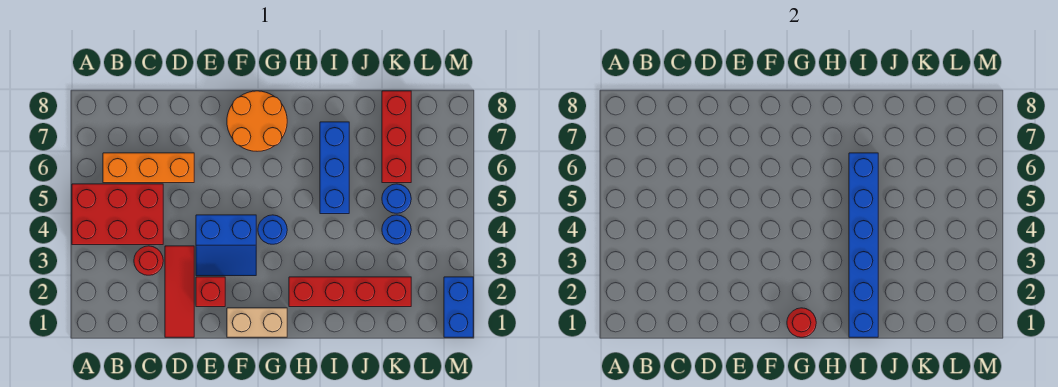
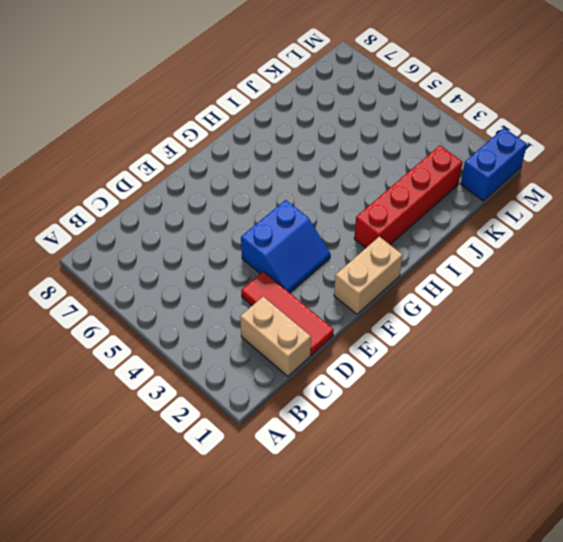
tan 1x2 brick [240,297,311,376] -> none
blue 1x2 brick [461,128,527,201] -> blue 1x2 brick turned to [444,277,473,337]
none -> red 2x3 brick [72,184,163,245]
none -> orange 1x3 brick [103,153,194,183]
none -> red 1x1 round brick [134,246,163,275]

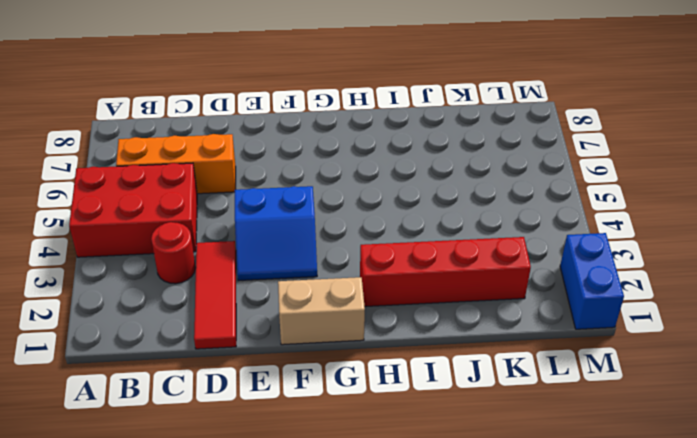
none -> red 1x1 brick [196,277,225,307]
none -> orange 2x2 round brick [227,91,287,151]
none -> blue 1x1 round brick [258,215,287,244]

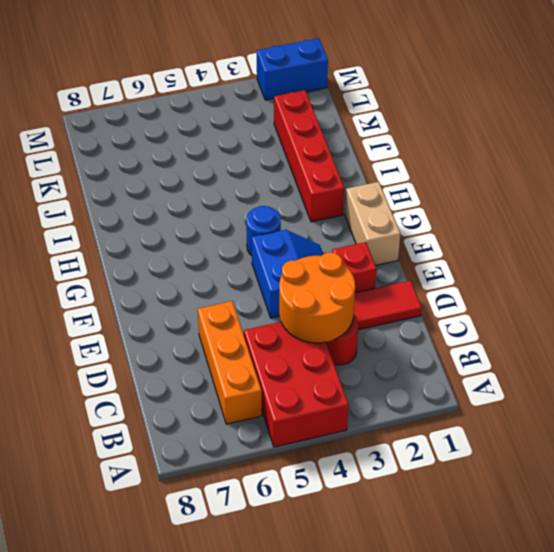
orange 2x2 round brick [279,253,355,343] -> orange 2x2 round brick moved to [227,91,287,151]
none -> blue 1x3 brick [320,122,349,214]
none -> blue 1x1 round brick [382,215,411,244]
none -> blue 1x1 round brick [382,184,411,213]

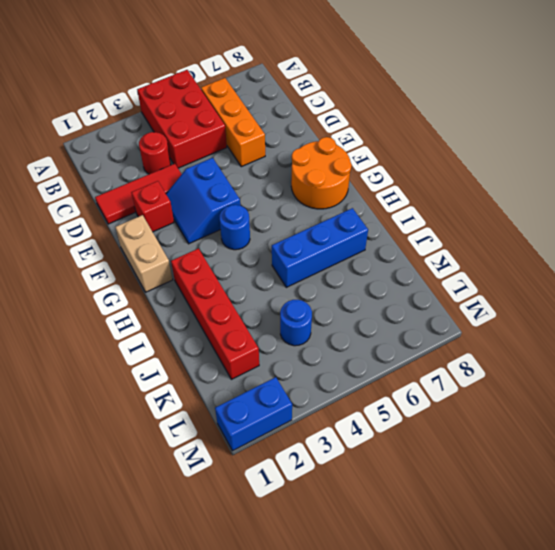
none -> blue 1x1 round brick [382,184,411,213]
none -> red 1x3 brick [382,91,411,183]
none -> red 1x1 round brick [787,308,816,337]

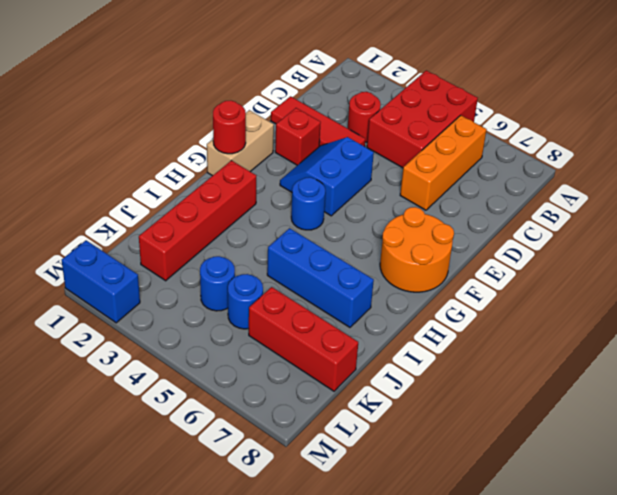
none -> blue 1x6 brick [849,153,878,337]

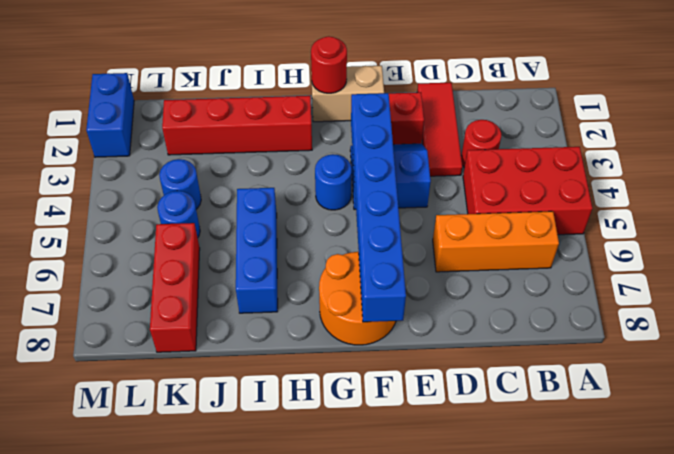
blue 1x6 brick [351,93,406,322] -> blue 1x6 brick moved to [849,153,878,337]

